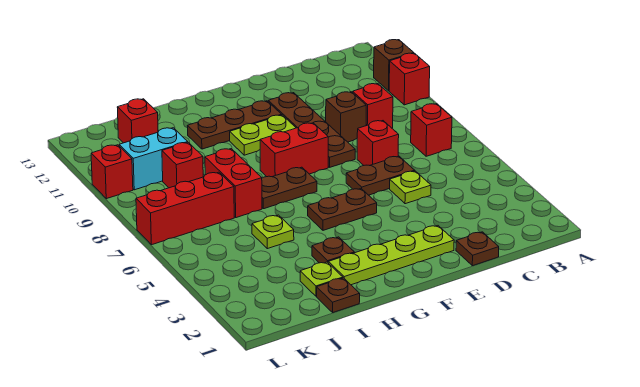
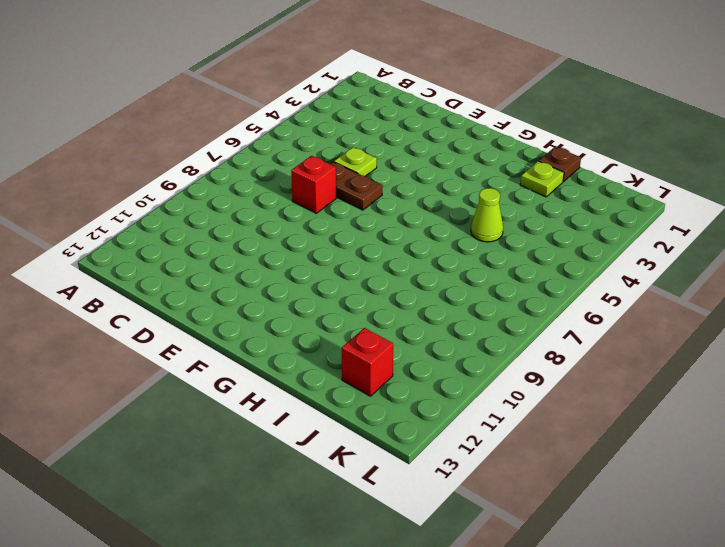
lime 1x1 cone [471,188,503,242] -> lime 1x1 plate [252,215,294,249]
none -> red 1x1 brick [389,53,430,105]
none -> brown 1x1 brick [374,40,413,91]
none -> red 1x1 brick [411,104,452,156]

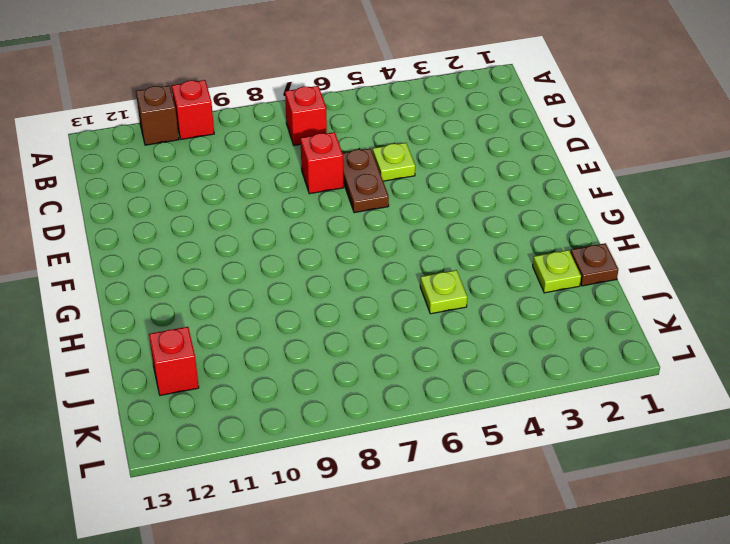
none -> red 1x1 brick [353,84,393,128]
none -> brown 1x1 plate [456,232,499,266]
none -> brown 1x1 brick [326,92,366,142]

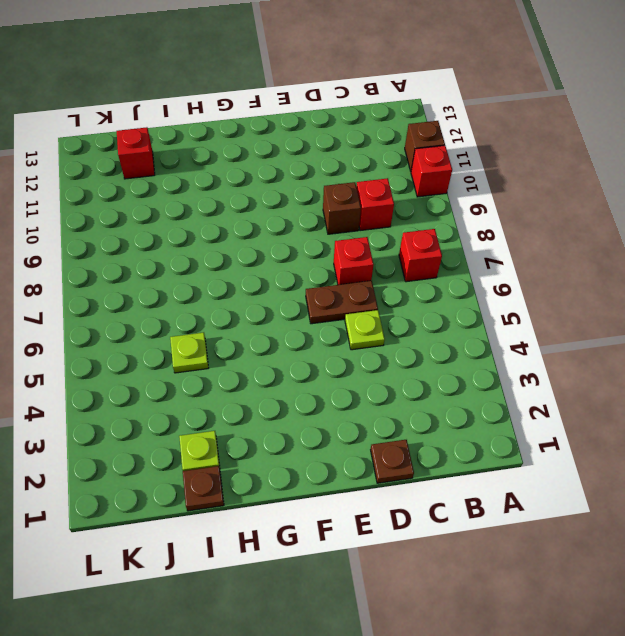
none -> lime 1x4 plate [328,226,454,285]
none -> brown 1x4 plate [268,93,355,167]
none -> brown 1x2 plate [308,189,377,230]

